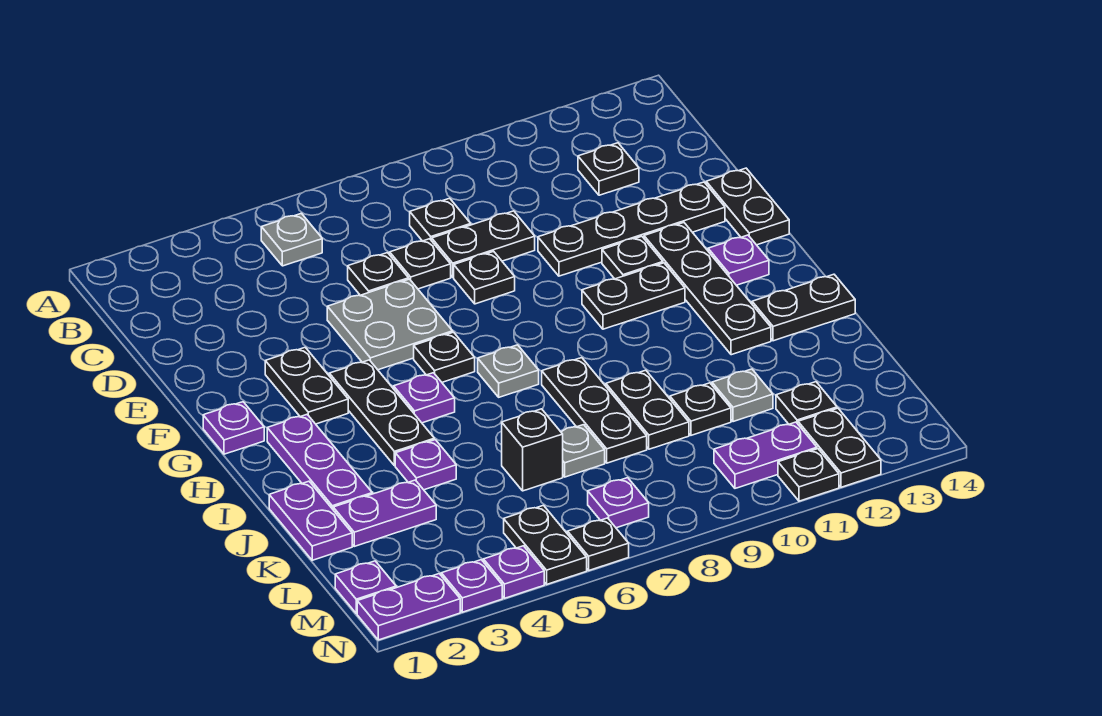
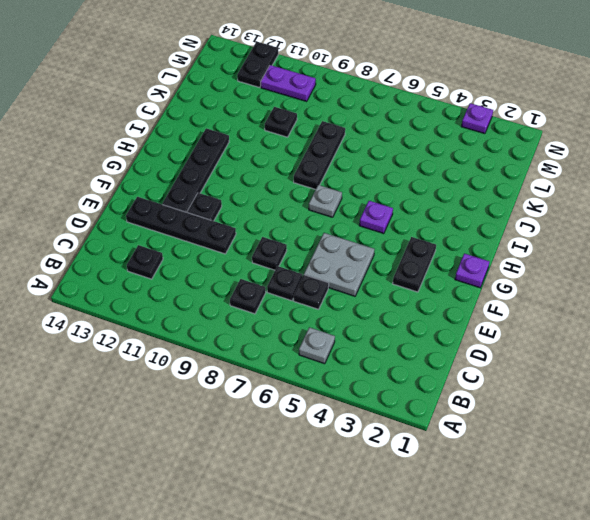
none -> black 1x2 plate [432,211,535,277]
none -> black 1x2 plate [706,168,789,245]
none -> black 1x3 plate [329,360,434,466]
none -> black 1x1 plate [414,332,475,382]

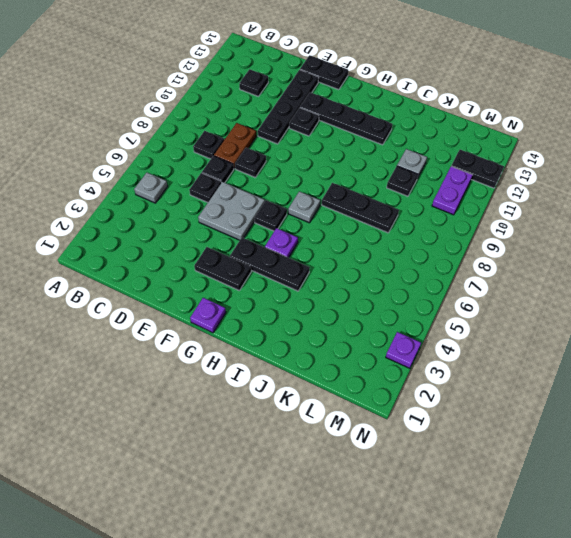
brown 1x2 plate [214,123,256,168] -> black 1x2 plate [432,211,535,277]
none -> black 1x2 plate [582,263,685,329]
none -> purple 1x1 plate [708,235,769,285]
none -> purple 1x3 plate [267,415,372,509]
none -> black 1x2 plate [752,274,855,341]

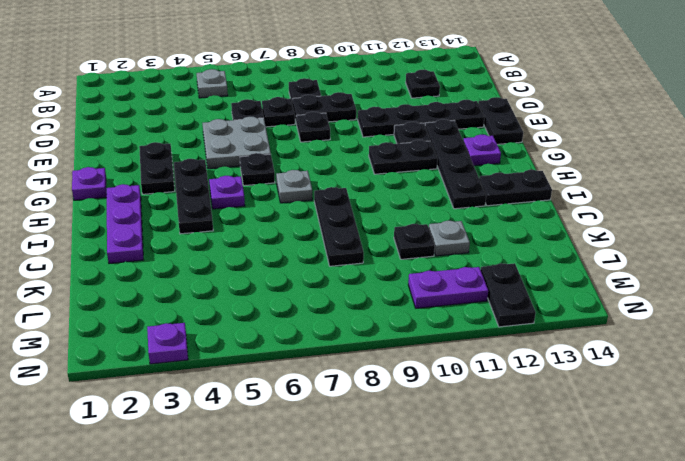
none -> purple 1x2 plate [269,481,352,560]
none -> purple 1x1 plate [395,440,456,490]
none -> black 1x2 plate [606,370,689,449]
none -> purple 1x2 plate [333,480,436,546]

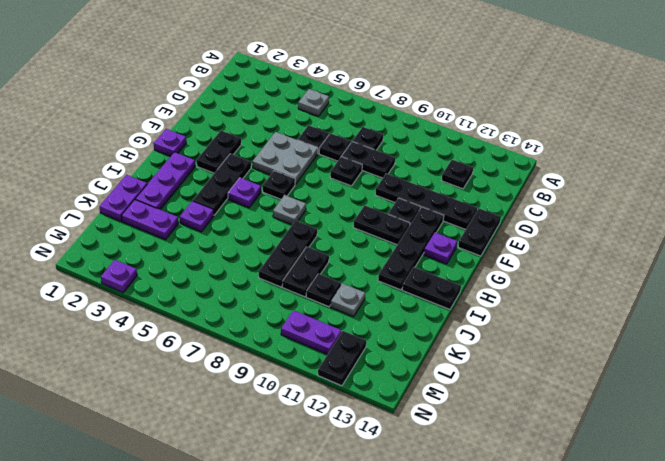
none -> black 1x1 brick [502,409,563,491]
none -> grey 1x1 plate [561,425,605,477]
none -> black 1x1 plate [776,382,837,424]
none -> purple 1x1 plate [335,561,396,613]

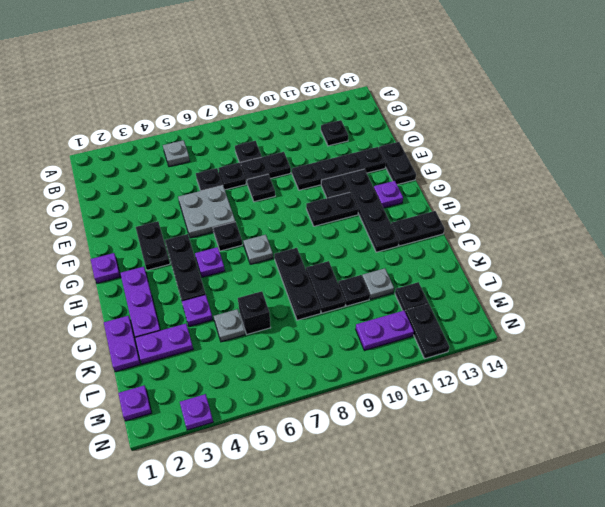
grey 1x1 plate [214,309,245,342] -> grey 1x1 plate moved to [561,425,605,477]
none -> black 1x2 plate [504,505,587,584]
none -> purple 1x1 plate [588,478,649,528]
none -> purple 1x2 plate [357,574,460,640]
none -> purple 1x1 plate [483,546,544,598]

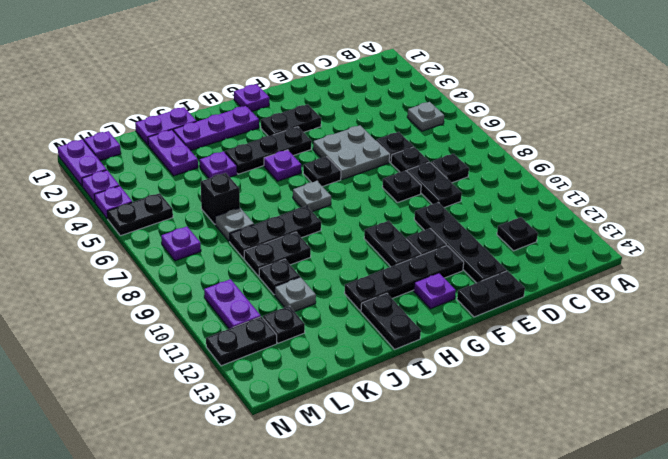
none -> black 1x1 plate [568,518,629,570]
none -> black 1x1 plate [778,449,839,501]

